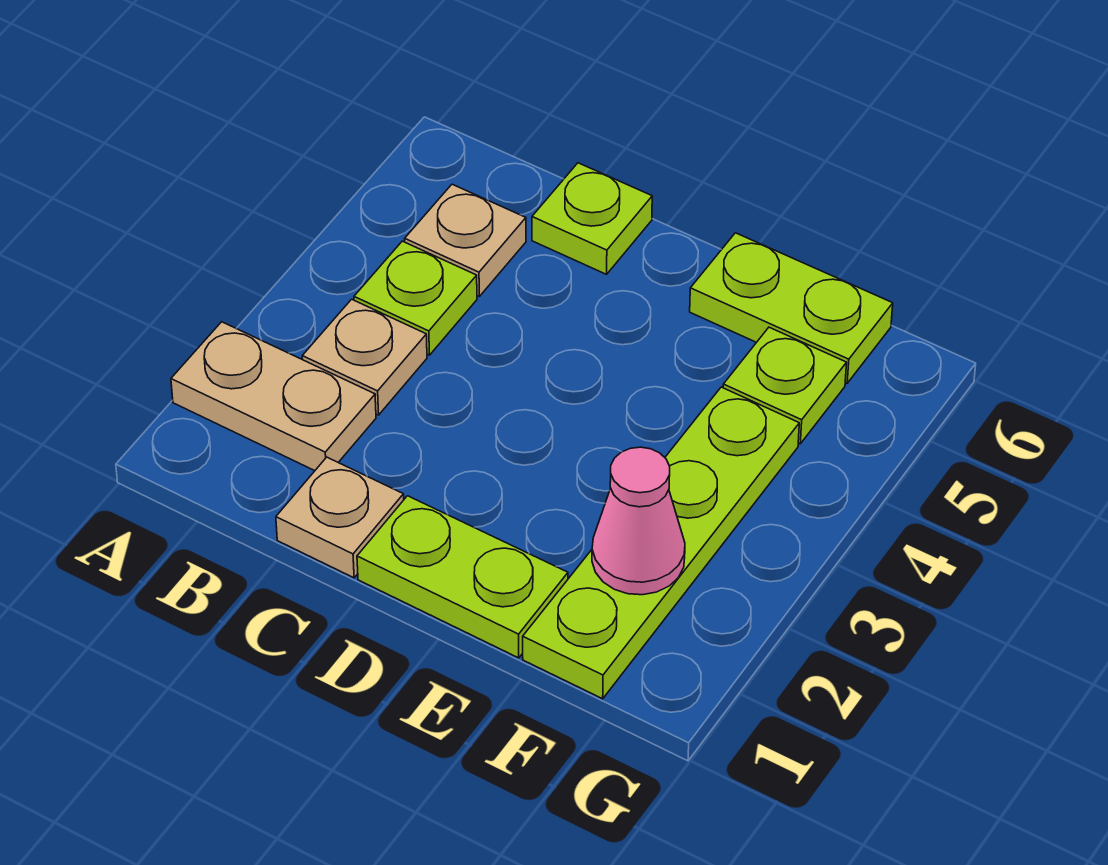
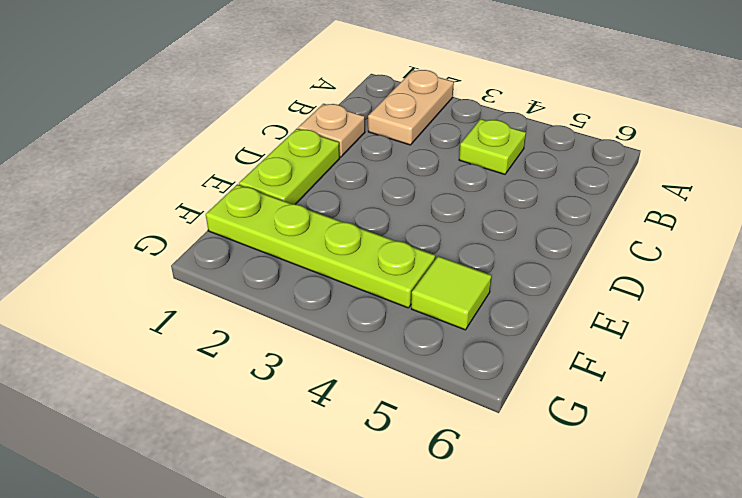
lime 1x1 tile [411,256,492,330] -> lime 1x1 plate [723,327,847,444]
none -> tan 1x1 plate [302,299,427,415]
none -> tan 1x1 plate [405,184,526,296]

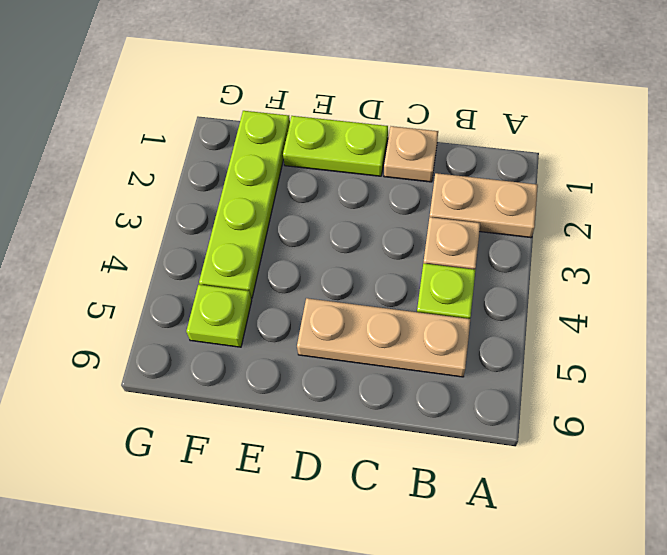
tan 1x3 plate [297,298,470,377] -> tan 1x1 plate [405,184,526,296]
none -> lime 1x1 plate [532,163,652,274]
none -> lime 1x2 plate [690,233,893,383]

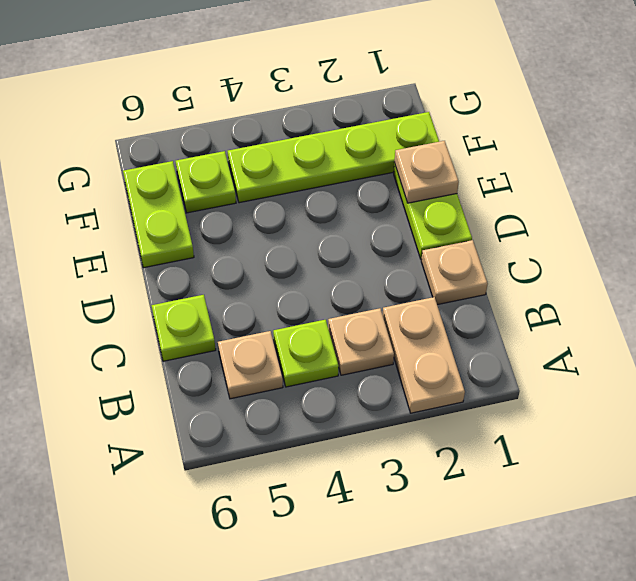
tan 1x1 plate [395,141,459,203] -> none
none -> pink 1x1 cone [592,447,685,595]

